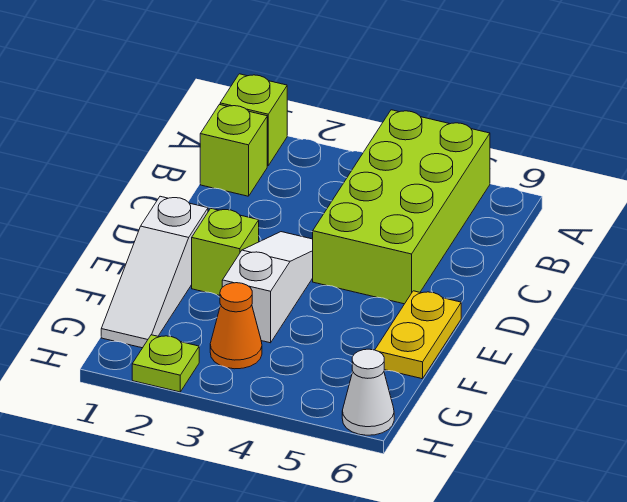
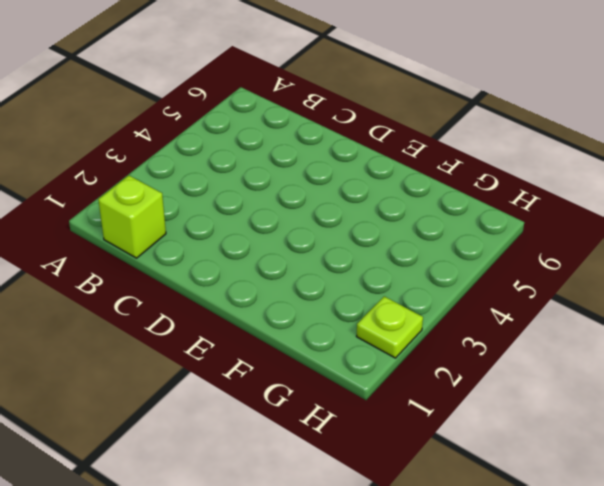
none -> lime 1x1 brick [220,74,287,166]
none -> lime 2x4 brick [313,110,490,304]

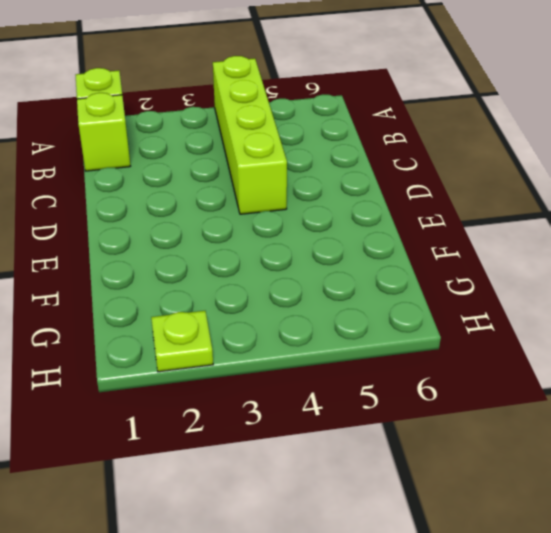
lime 1x4 brick [213,56,287,214] -> lime 2x4 brick [313,110,490,304]
none -> white 1x3 slope [222,232,313,343]
none -> white 1x3 slope [101,196,208,348]

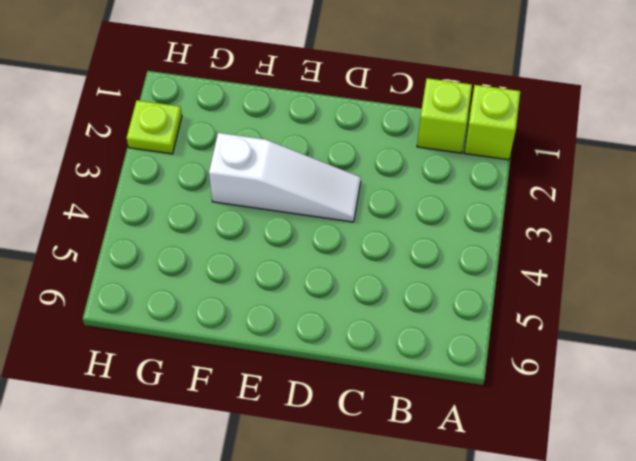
none -> lime 2x4 brick [313,110,490,304]
none -> white 1x3 slope [101,196,208,348]

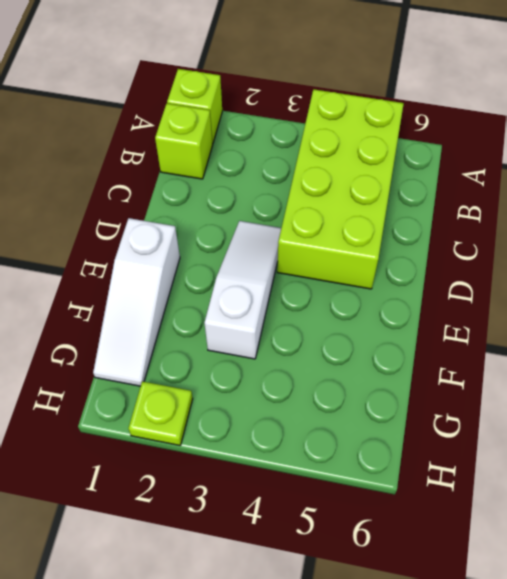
none -> lime 1x1 brick [192,208,259,295]
none -> yellow 1x2 plate [375,291,461,379]

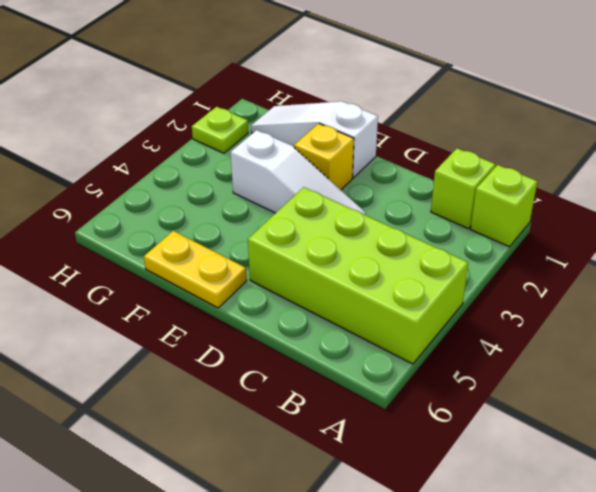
yellow 1x1 brick [294,123,354,190] -> lime 1x1 brick [192,208,259,295]
none -> orange 1x1 cone [210,283,262,369]
none -> white 1x1 cone [342,349,394,435]

